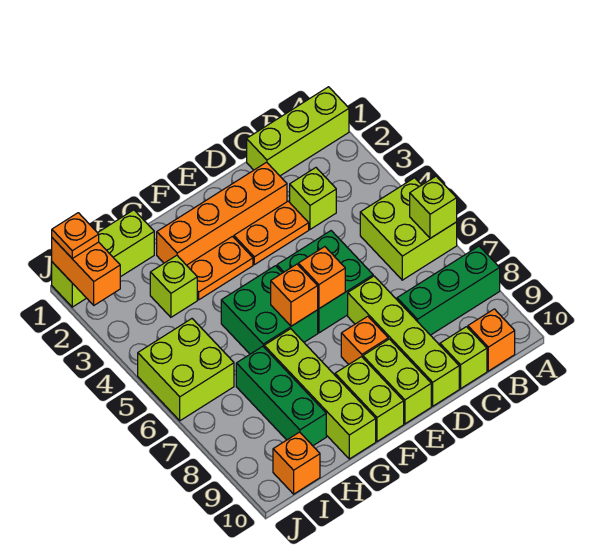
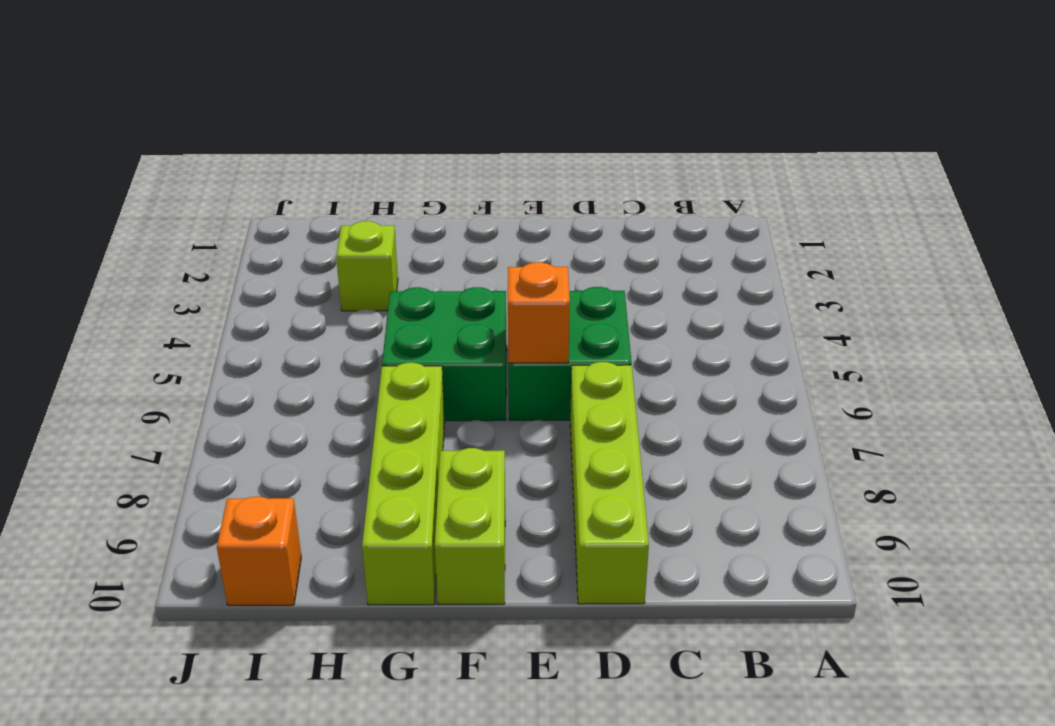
none -> lime 1x3 brick [247,87,349,176]
none -> lime 2x2 brick [360,178,457,280]
none -> green 1x3 brick [397,246,500,335]

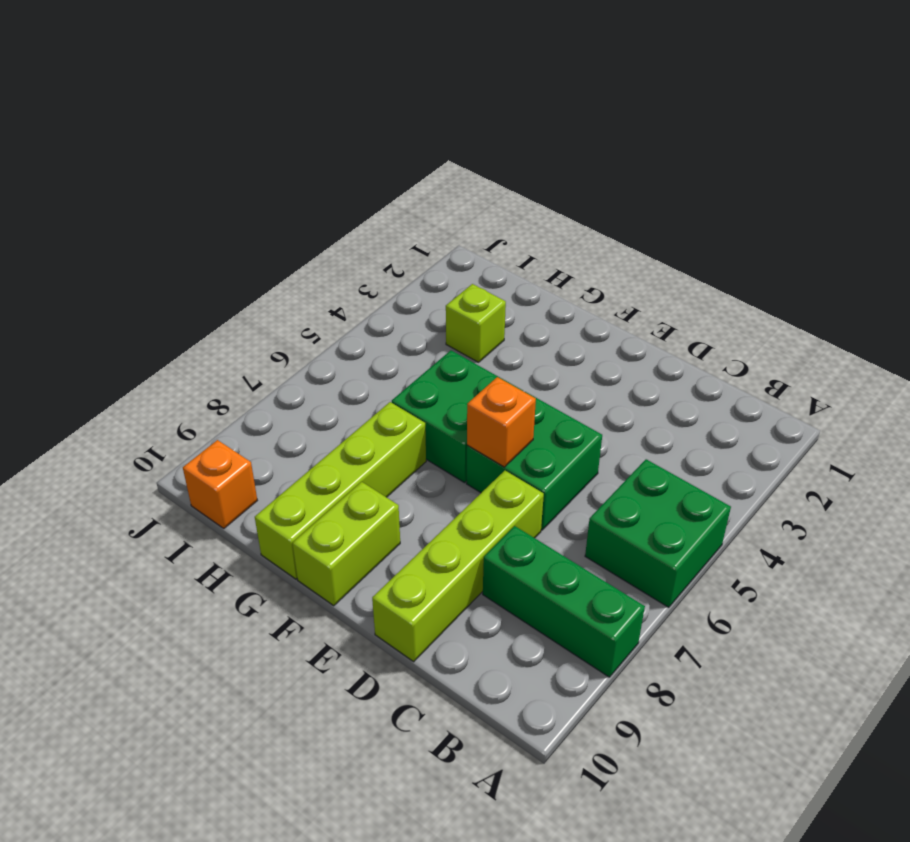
green 2x2 brick [585,459,731,607] -> lime 2x2 brick [360,178,457,280]
none -> lime 1x3 brick [247,87,349,176]
none -> orange 1x1 brick [468,309,515,371]
none -> lime 1x1 brick [290,168,336,229]

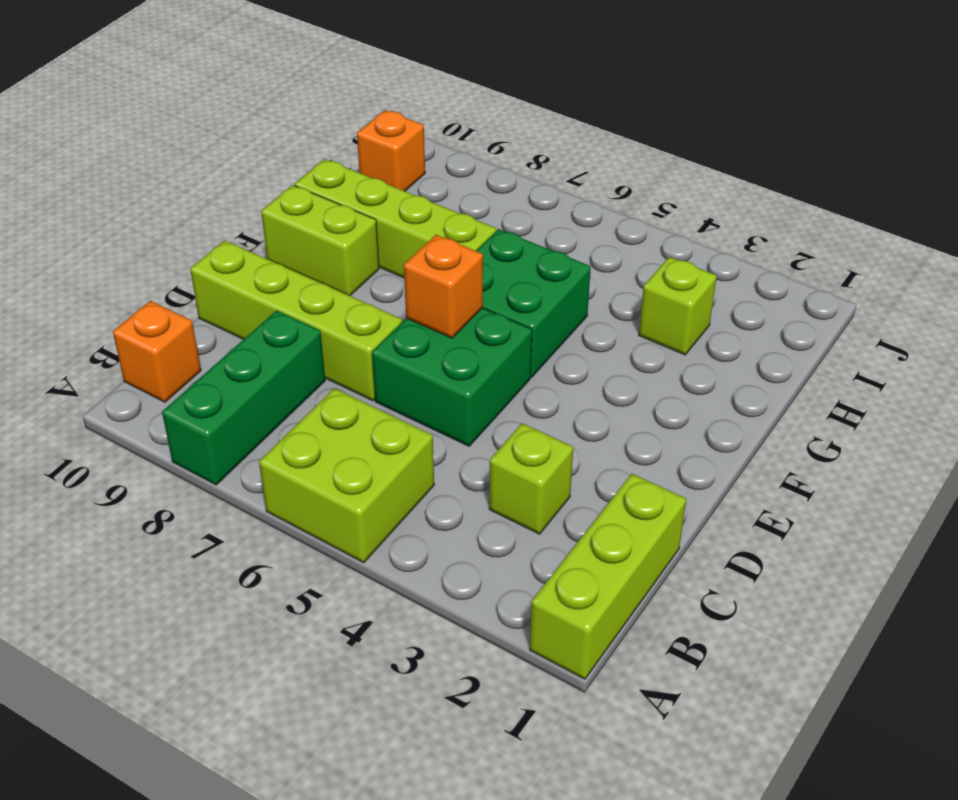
none -> lime 1x1 brick [440,327,487,389]
none -> orange 1x4 brick [157,162,287,265]
none -> orange 1x2 plate [234,201,309,265]

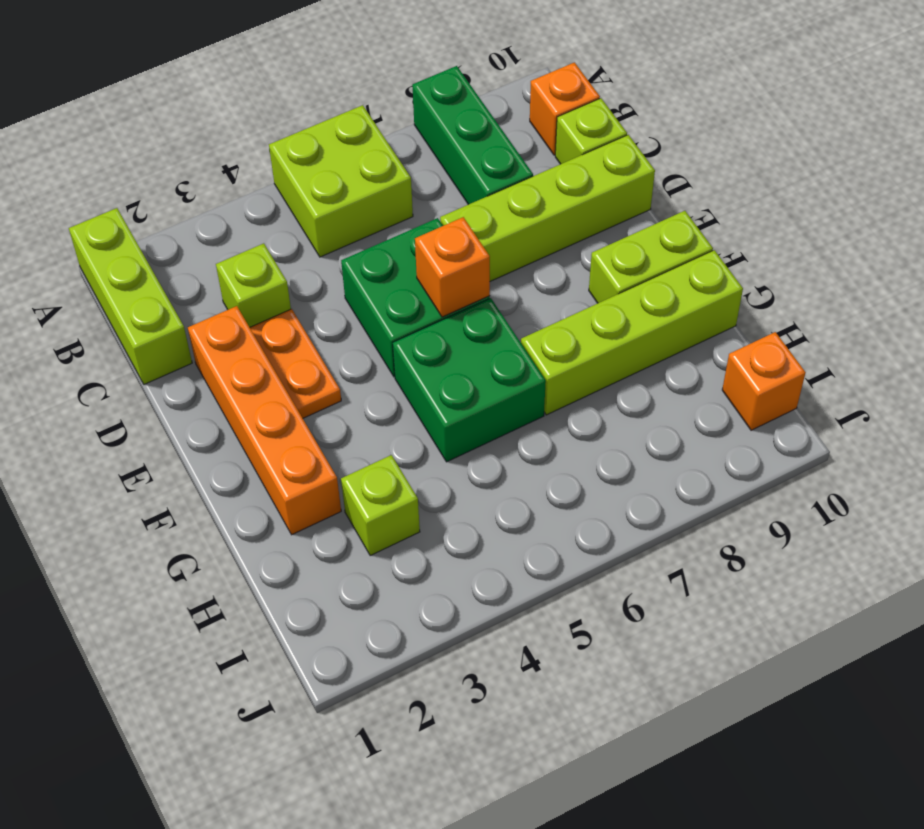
none -> orange 1x1 brick [341,316,388,364]
none -> lime 1x2 brick [363,339,431,424]
none -> orange 1x2 plate [187,236,253,300]

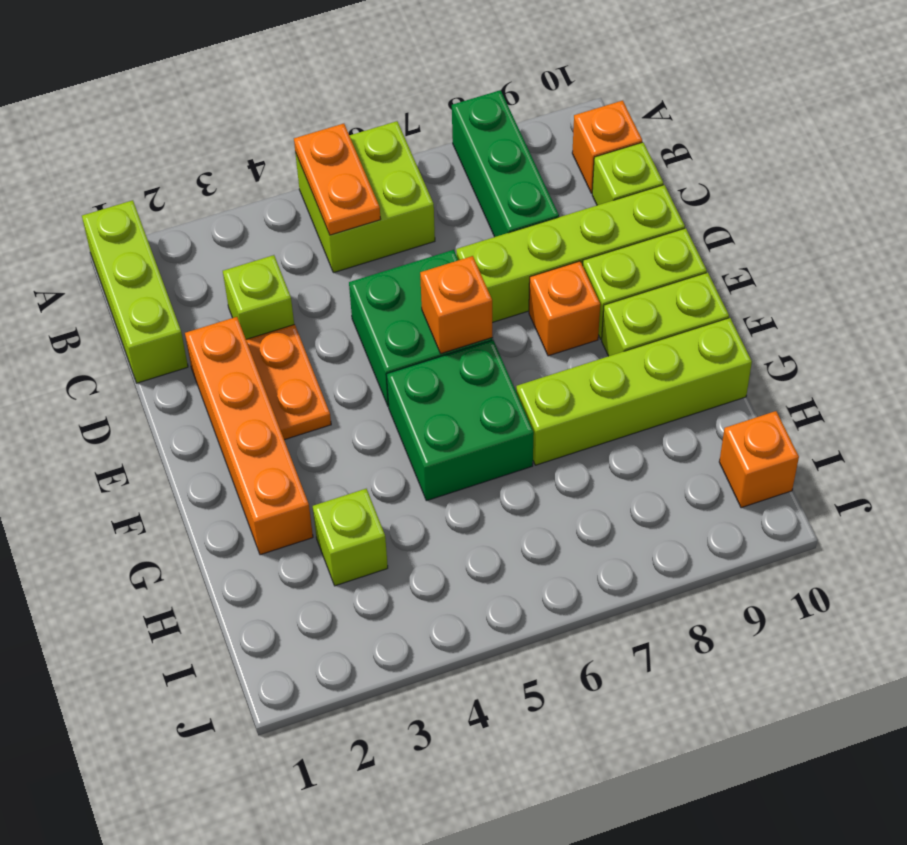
orange 1x2 plate [294,124,381,235] -> orange 1x2 plate moved to [187,236,253,300]
none -> lime 1x3 brick [52,210,154,307]
none -> green 1x3 brick [236,346,326,446]
none -> lime 2x2 brick [138,319,234,421]

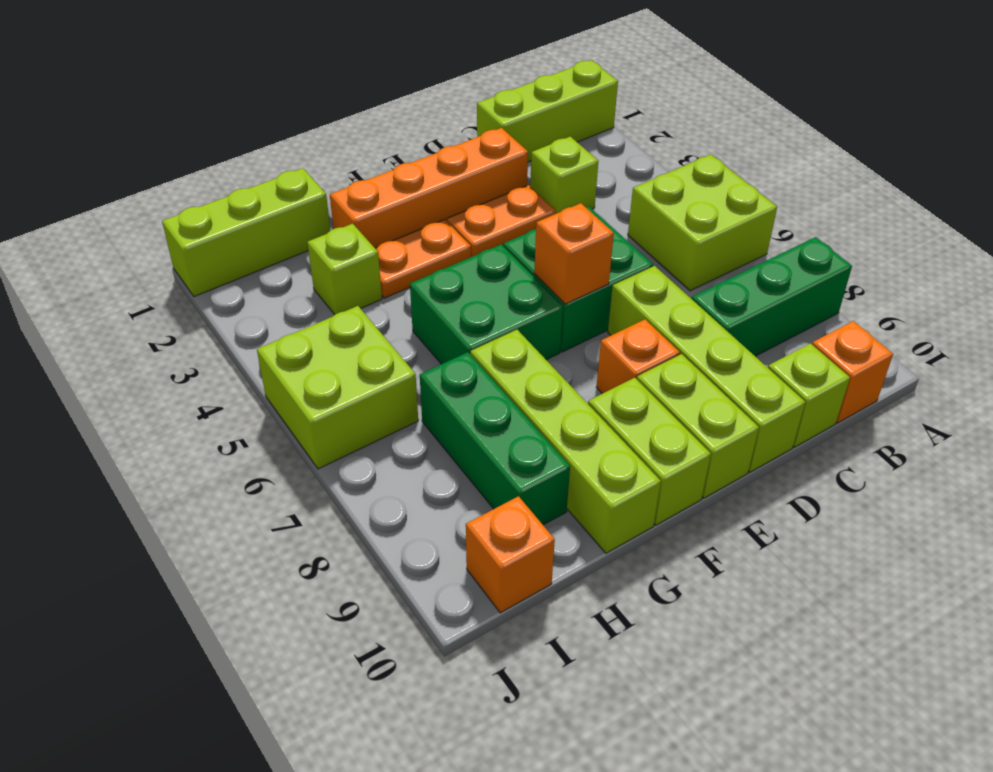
none -> lime 1x1 brick [410,176,457,238]
none -> orange 1x1 brick [271,264,318,326]
none -> orange 1x2 brick [52,238,120,305]

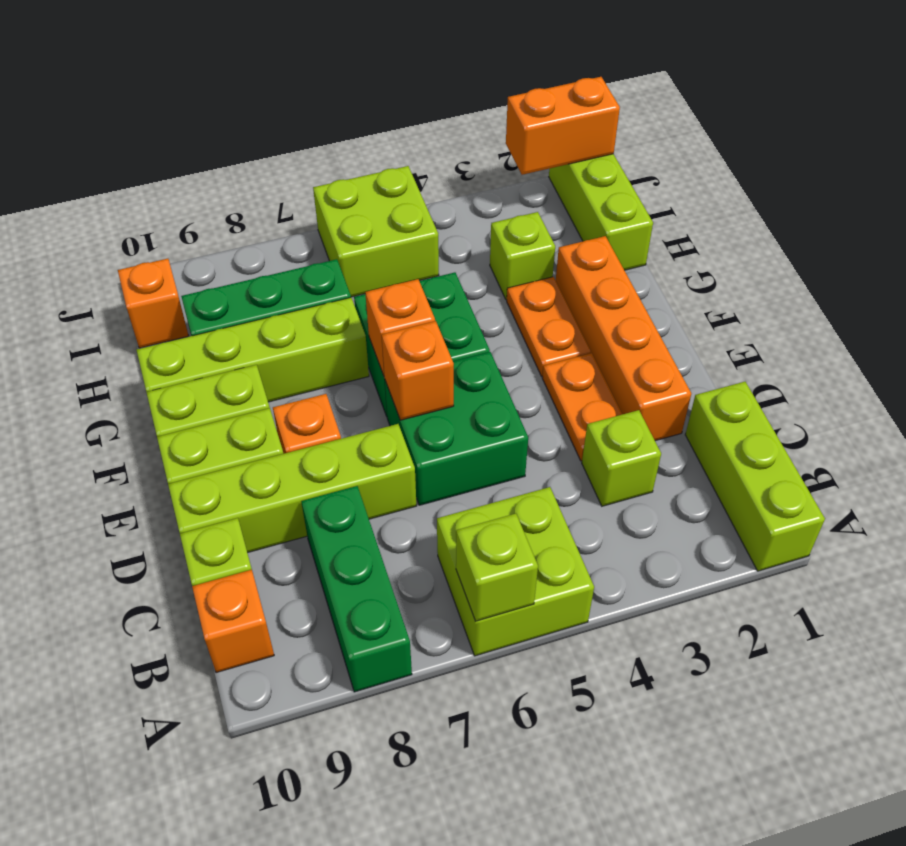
none -> orange 1x1 plate [52,213,99,258]

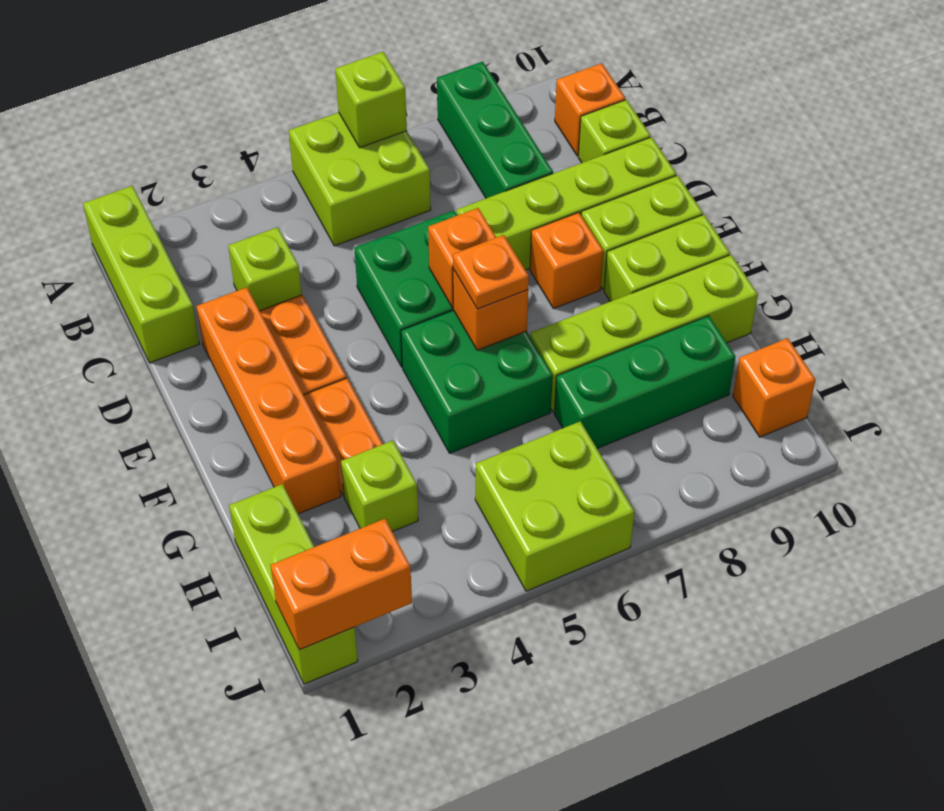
orange 1x1 plate [453,235,529,309] -> orange 1x1 plate moved to [52,213,99,258]

